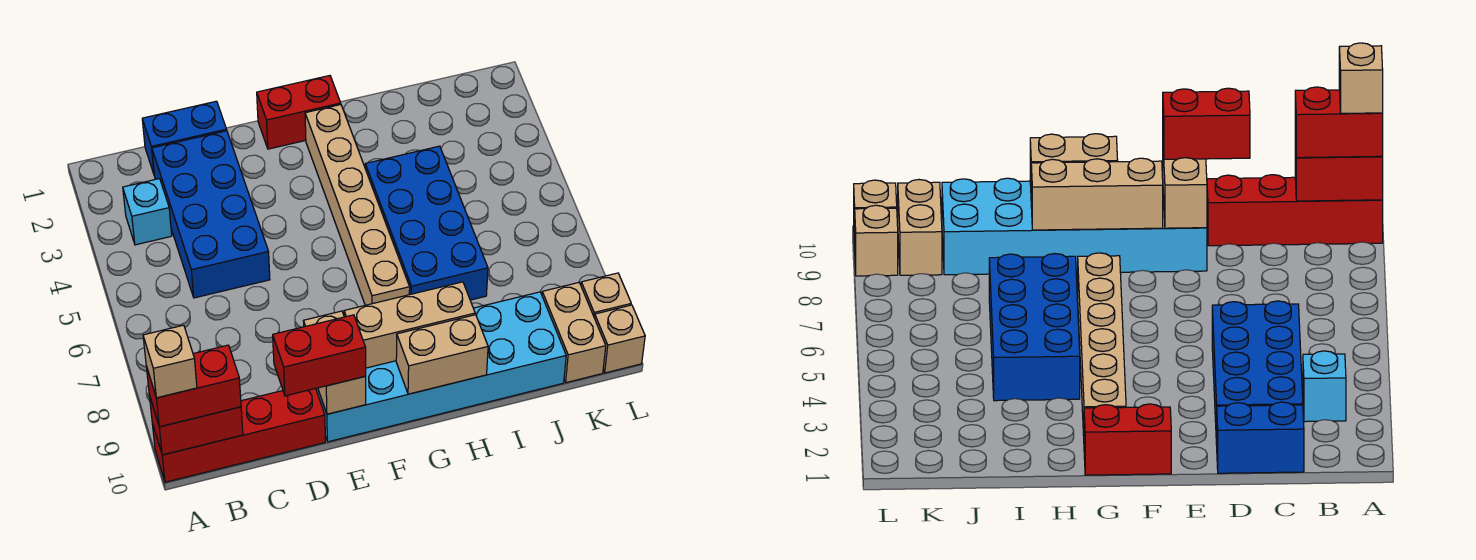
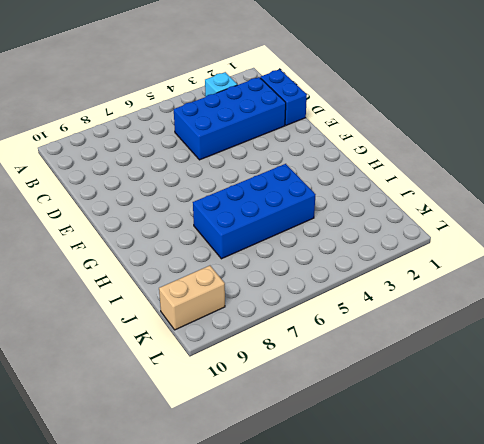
none -> red 1x4 brick [152,388,325,482]
none -> cyan 2x6 brick [316,292,566,442]
none -> red 1x2 brick [257,76,341,149]

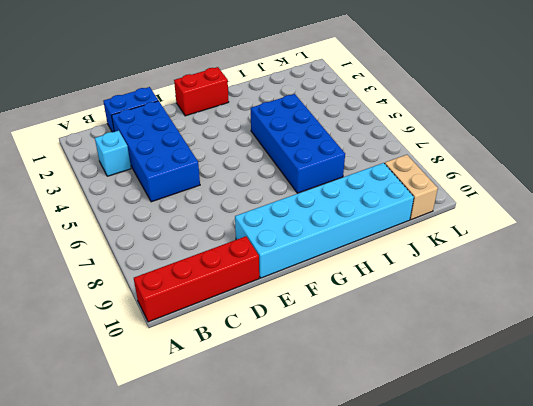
none -> tan 1x6 brick [305,105,410,305]
none -> tan 1x1 brick [581,273,631,317]
none -> tan 1x1 brick [594,305,645,373]

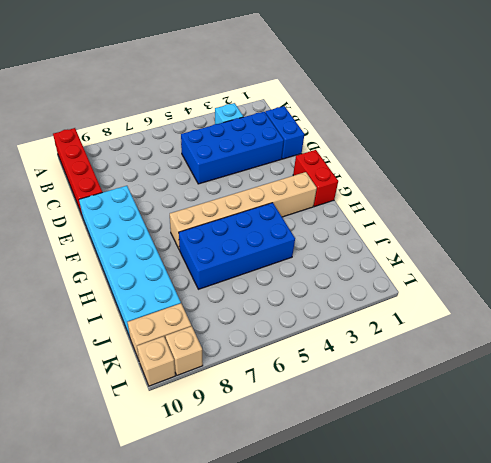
none -> red 1x2 brick [149,395,243,455]
none -> tan 1x2 brick [303,311,366,414]
none -> tan 1x3 brick [344,282,475,368]

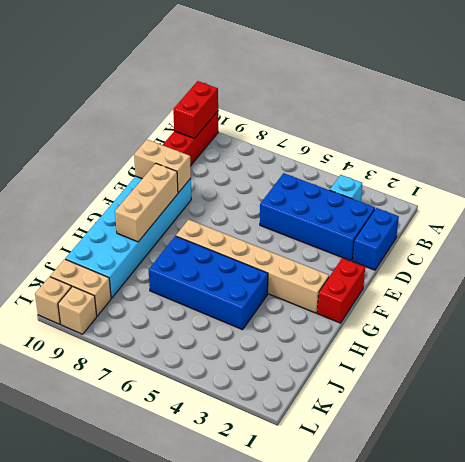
none -> tan 1x2 brick [396,315,488,394]
none -> red 1x2 brick [146,345,241,427]
none -> red 1x2 brick [273,315,366,396]

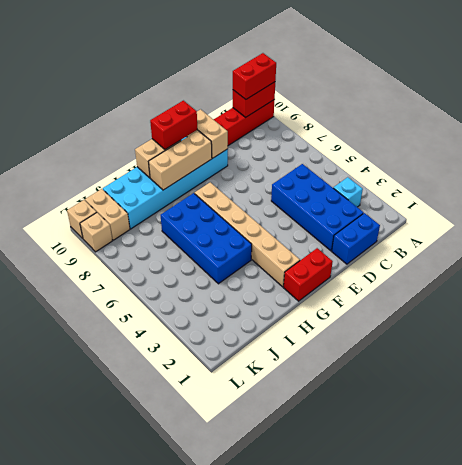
red 1x2 brick [150,101,197,150] -> red 1x2 brick moved to [273,315,366,396]
none -> tan 1x1 brick [143,325,197,398]

